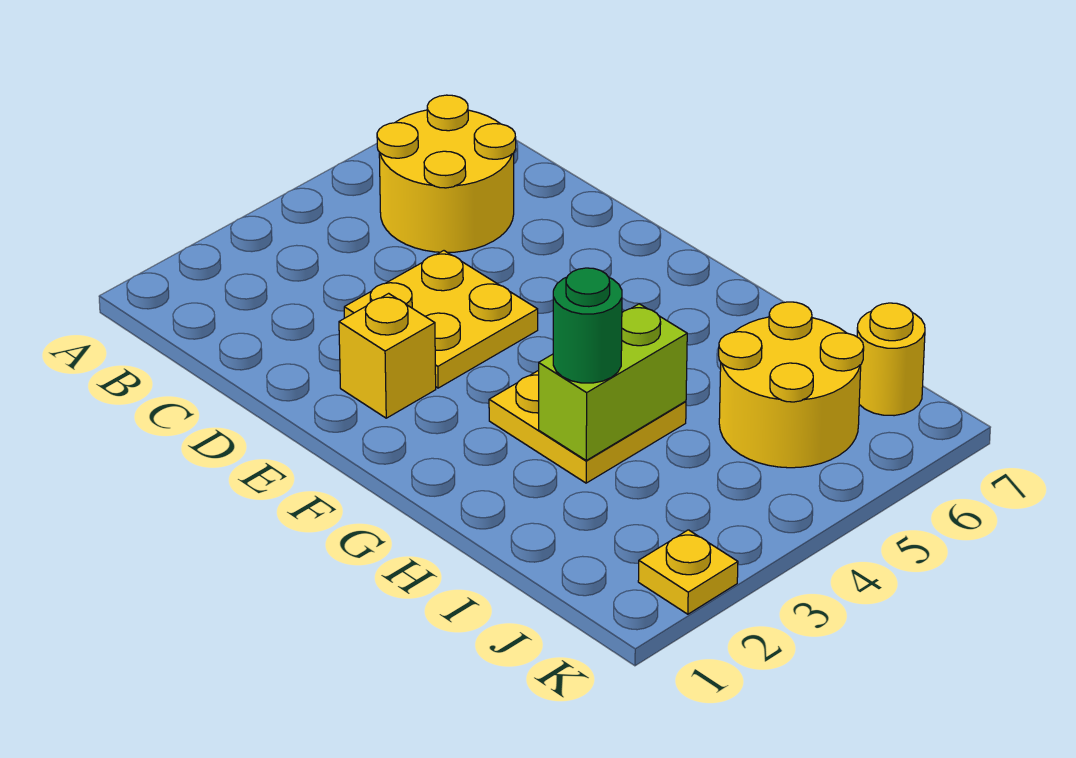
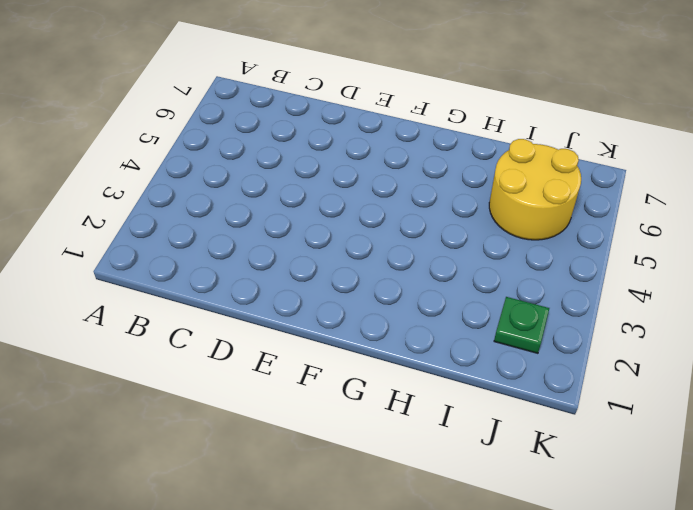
green 1x1 plate [494,297,549,353] -> none
none -> yellow 2x2 round brick [377,95,516,252]
none -> yellow 2x2 plate [344,251,538,388]

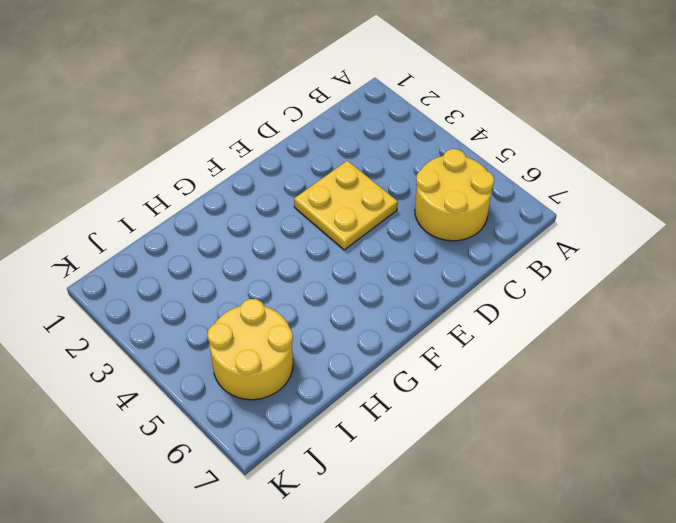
none -> yellow 1x1 brick [339,293,436,418]
none -> yellow 2x2 plate [489,370,686,483]

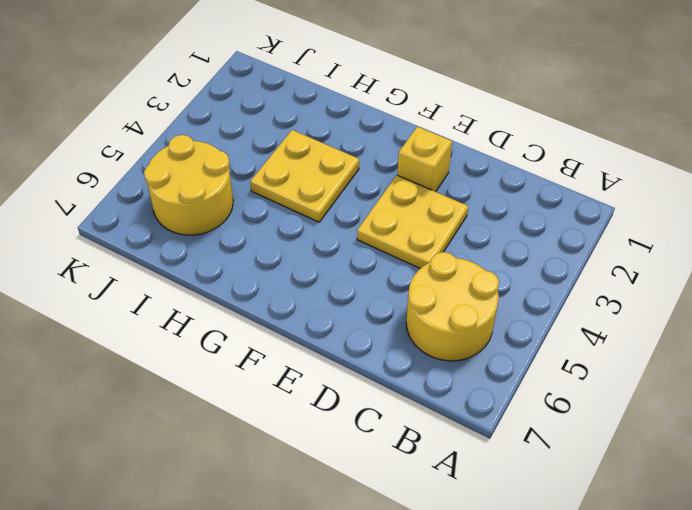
none -> yellow 1x1 round brick [857,303,925,416]
none -> yellow 1x1 plate [638,530,738,614]

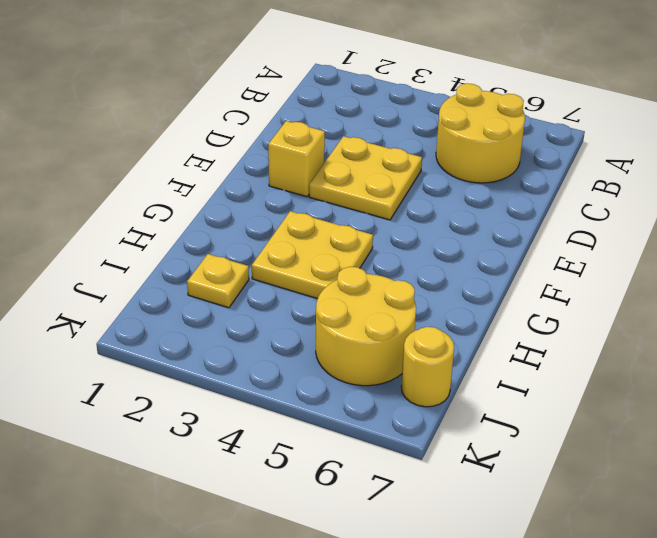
yellow 1x1 plate [187,254,249,308] -> yellow 1x1 plate moved to [638,530,738,614]
none -> lime 1x2 brick [539,304,687,460]
none -> green 1x1 round brick [553,268,622,383]

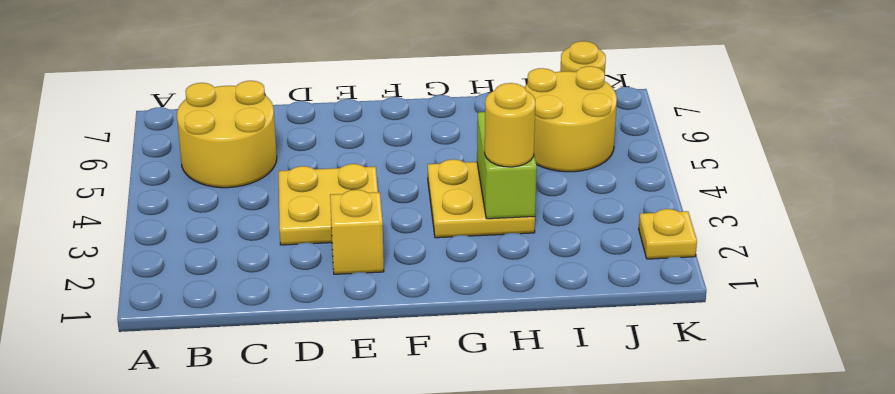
yellow 1x1 round brick [485,83,535,167] -> green 1x1 round brick [553,268,622,383]

